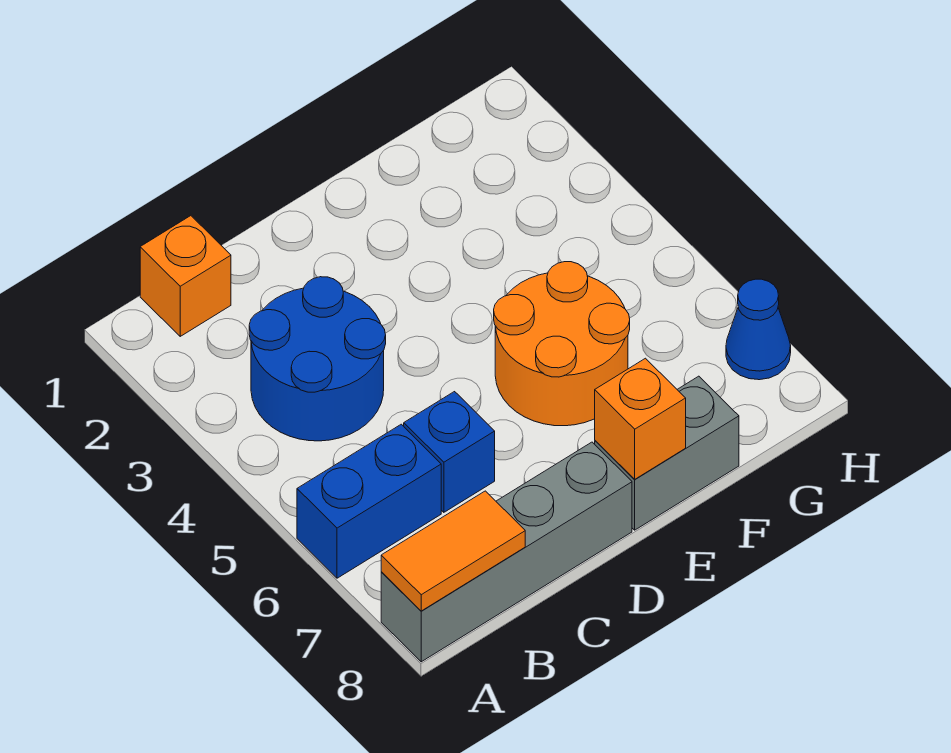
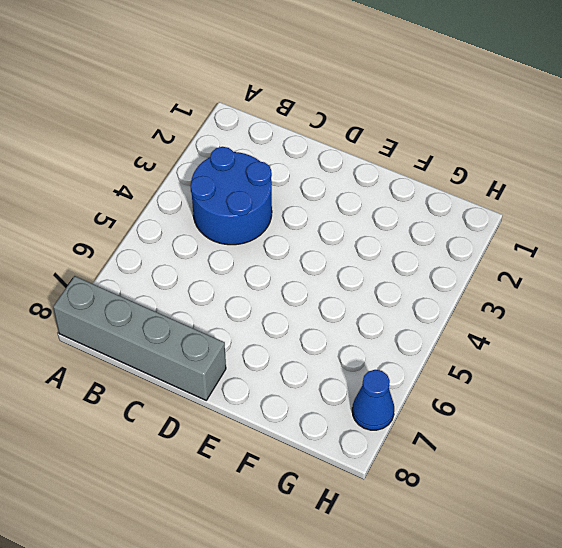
none -> blue 1x2 brick [297,424,441,578]
none -> orange 1x1 brick [140,216,231,336]

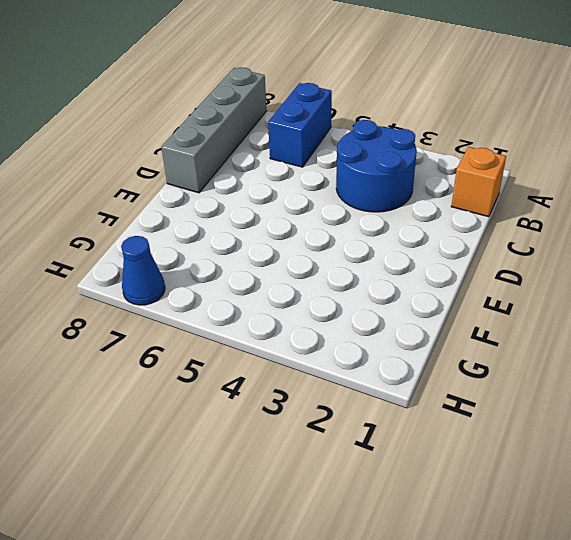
none -> blue 1x1 brick [404,392,495,512]
none -> orange 2x2 round brick [494,262,630,426]

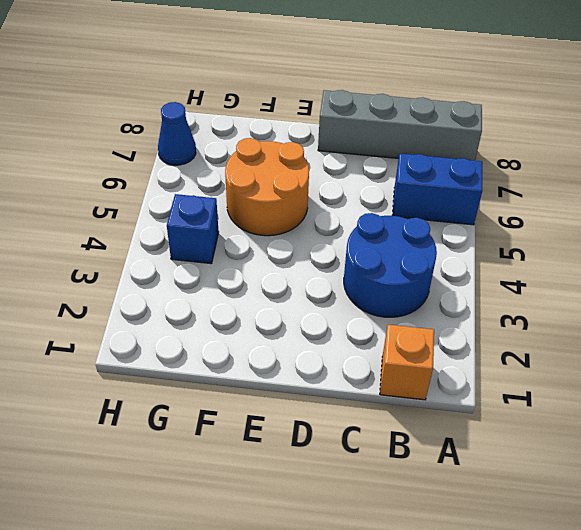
blue 1x1 brick [167,194,219,264] -> blue 1x1 brick moved to [404,392,495,512]
none -> grey 1x2 brick [595,376,739,530]
none -> orange 1x2 tile [381,491,525,611]

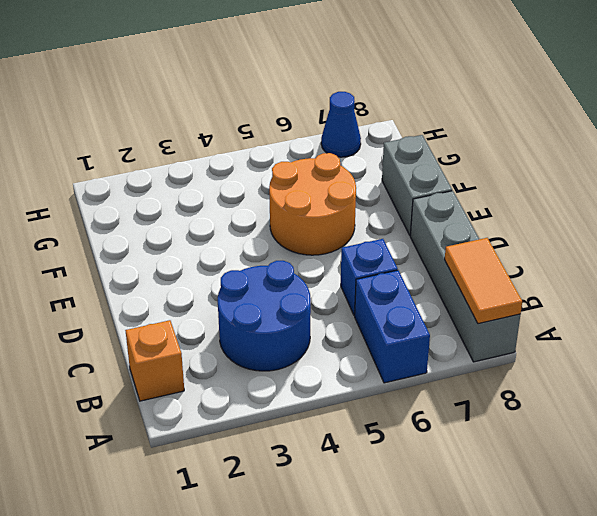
none -> orange 1x1 brick [595,358,686,479]

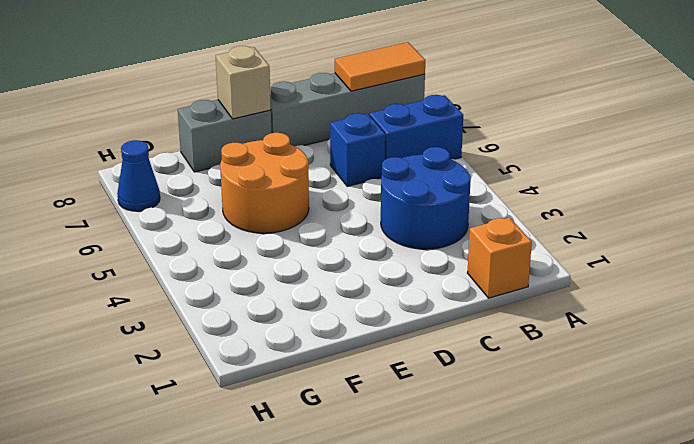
tan 1x1 brick [216,46,271,119] -> orange 1x1 brick [595,358,686,479]

